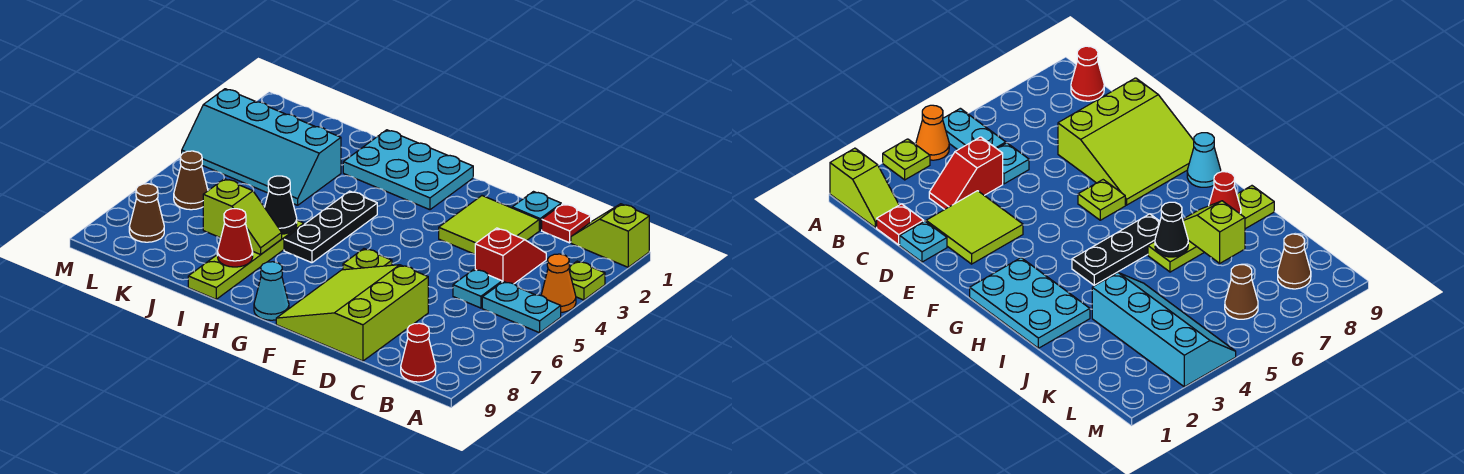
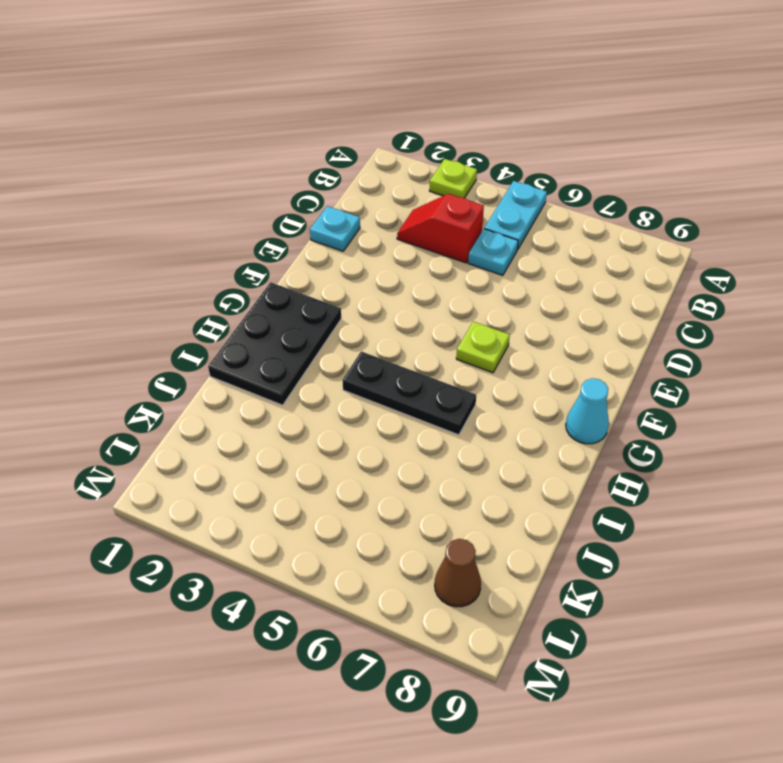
black 2x3 plate [208,282,341,405] -> cyan 2x3 plate [343,130,473,210]
none -> lime 1x2 slope [571,204,649,267]
none -> orange 1x1 cone [541,254,576,312]
none -> red 1x1 cone [401,323,436,382]

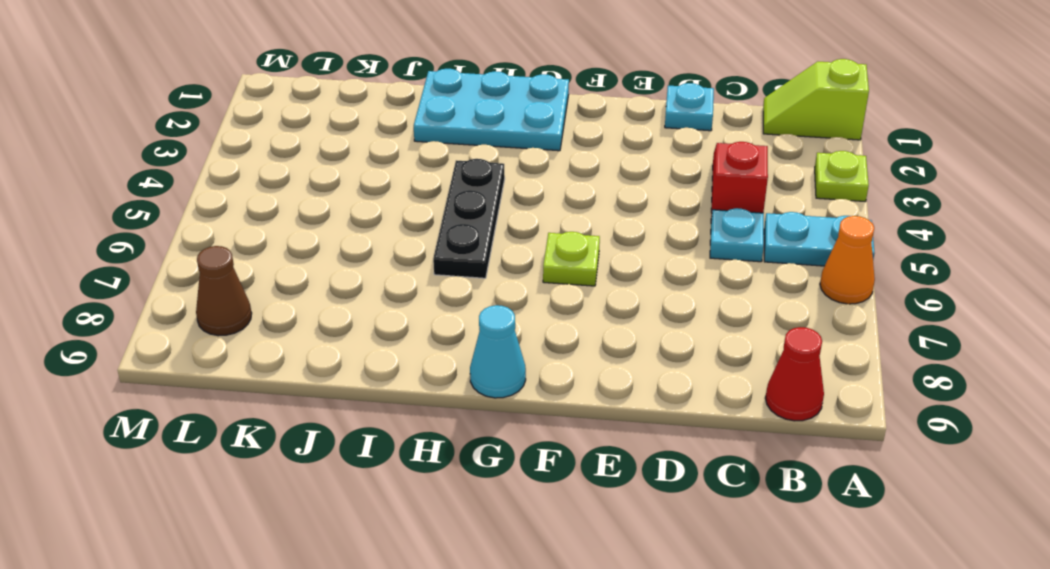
orange 1x1 cone [820,216,875,304] -> orange 1x1 cone moved to [541,254,576,312]
none -> red 1x1 plate [542,204,591,243]
none -> lime 2x2 tile [439,196,539,254]
none -> lime 3x3 slope [276,265,428,361]

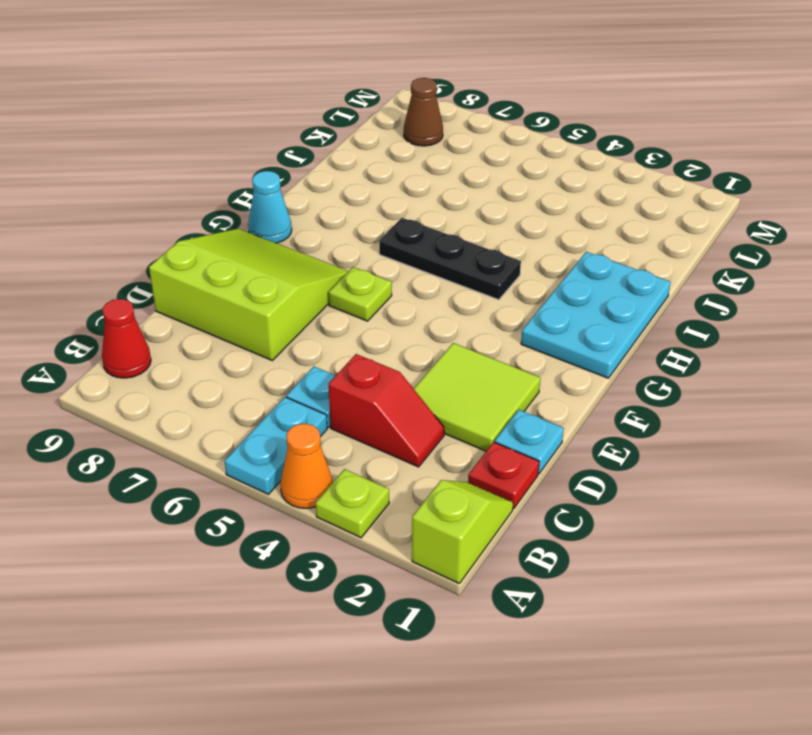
none -> lime 1x4 plate [188,220,304,299]
none -> cyan 2x4 slope [182,89,341,205]
none -> brown 1x1 cone [174,151,208,210]

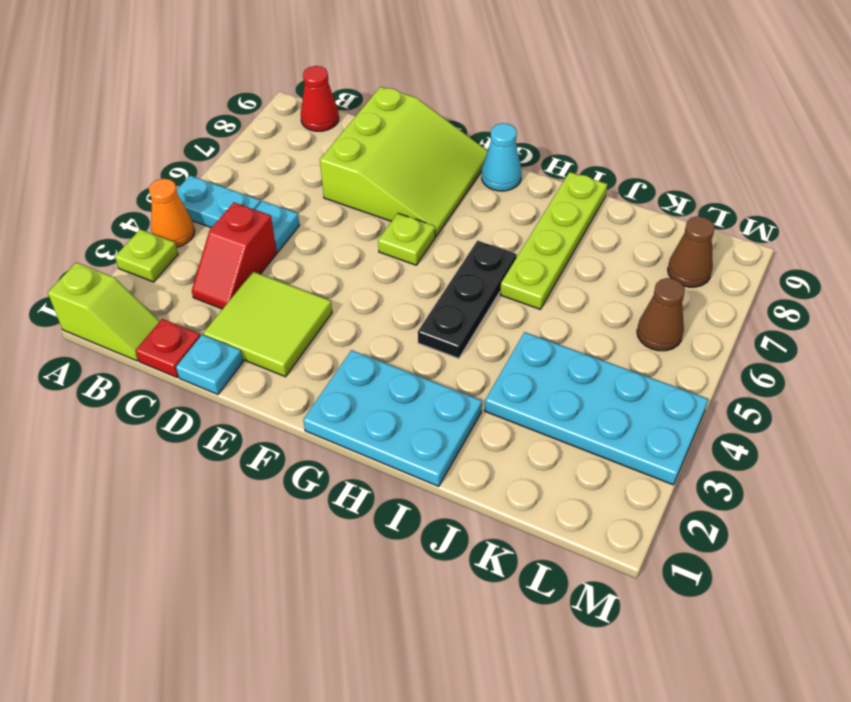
cyan 2x4 plate [485,332,708,485] -> cyan 2x4 slope [182,89,341,205]
none -> black 1x1 cone [265,176,297,234]
none -> lime 1x2 slope [203,179,282,254]
none -> red 1x1 cone [218,209,253,267]

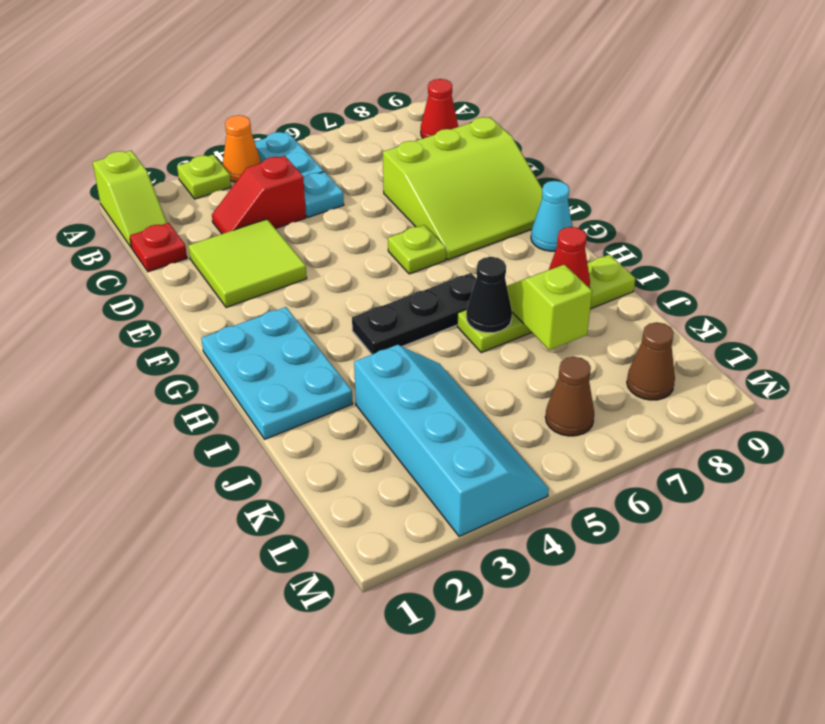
none -> cyan 1x1 plate [512,192,561,230]

